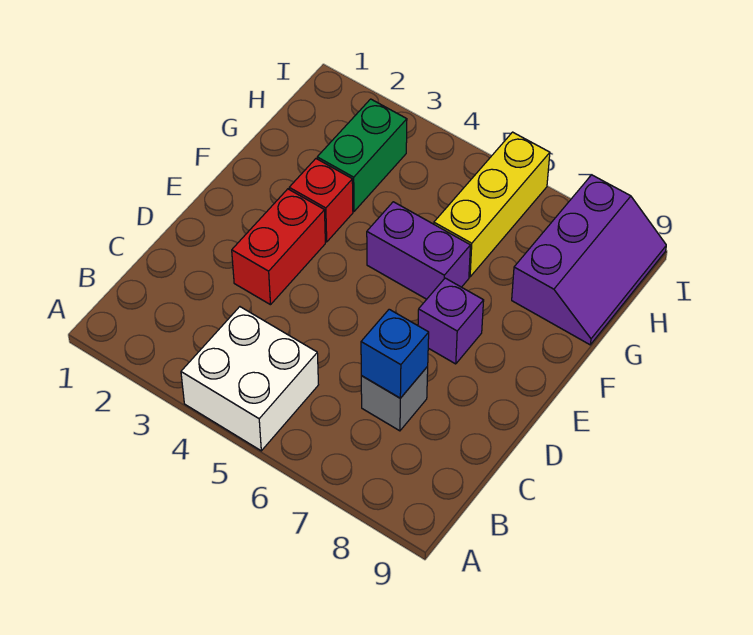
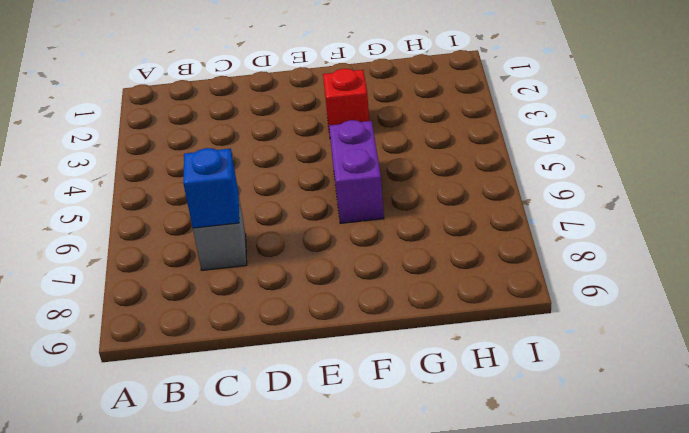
none -> white 2x2 brick [181,307,318,451]
none -> red 1x2 brick [232,189,325,305]

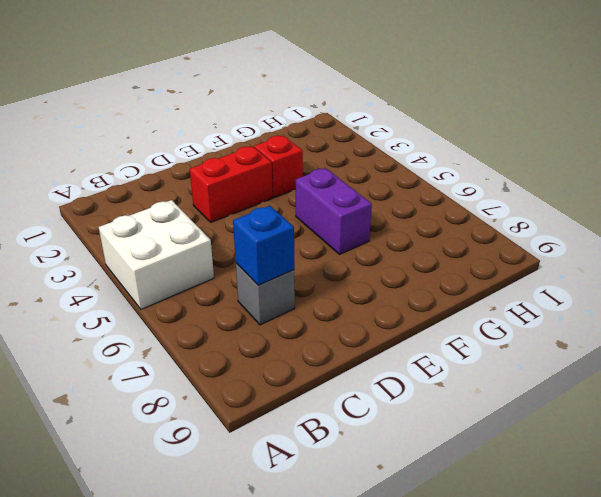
none -> purple 1x1 brick [418,278,484,364]
none -> green 1x2 brick [317,99,407,211]

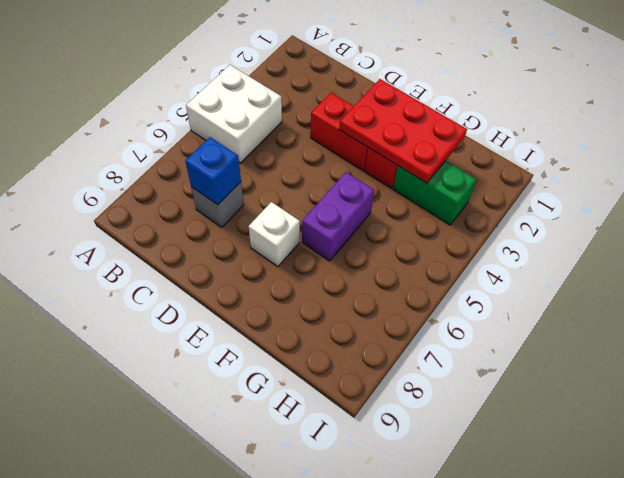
red 2x3 plate [339,79,467,183] -> none
white 1x1 brick [248,202,300,267] -> purple 1x1 brick [418,278,484,364]
none -> yellow 1x3 brick [434,132,550,277]
none -> purple 2x3 slope [512,175,666,345]

